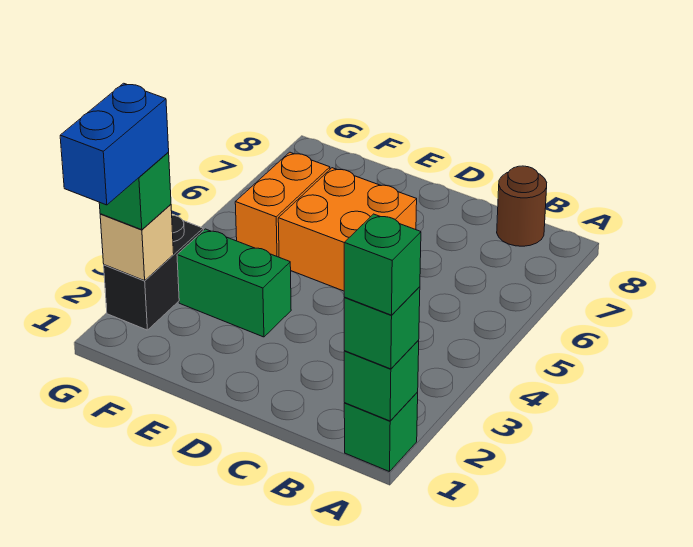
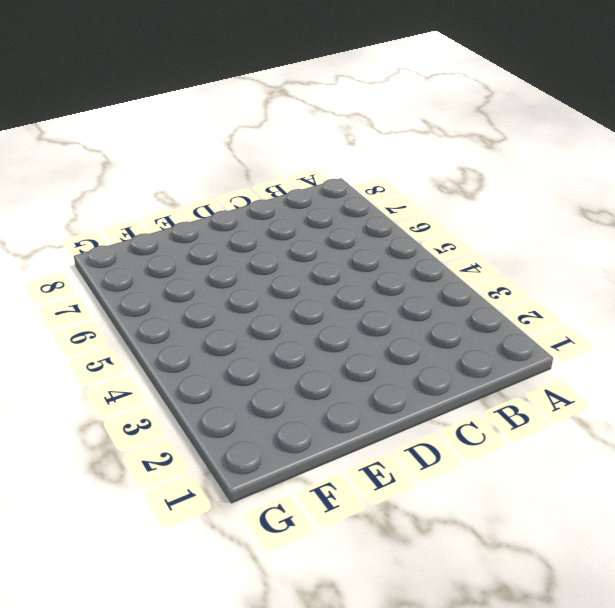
none -> green 1x1 brick [344,392,418,472]
none -> brown 1x1 round brick [497,166,547,246]
none -> orange 2x2 brick [278,168,417,291]

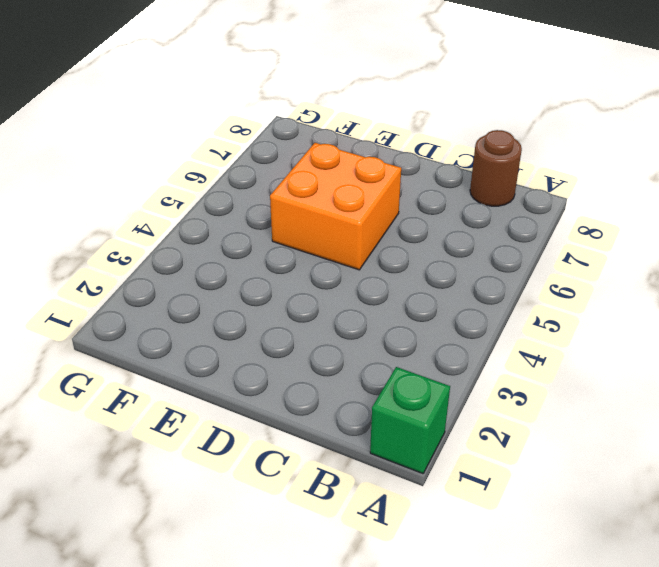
none -> green 1x2 brick [177,229,291,337]
none -> orange 1x2 brick [235,152,330,257]
none -> black 1x2 brick [104,215,203,330]

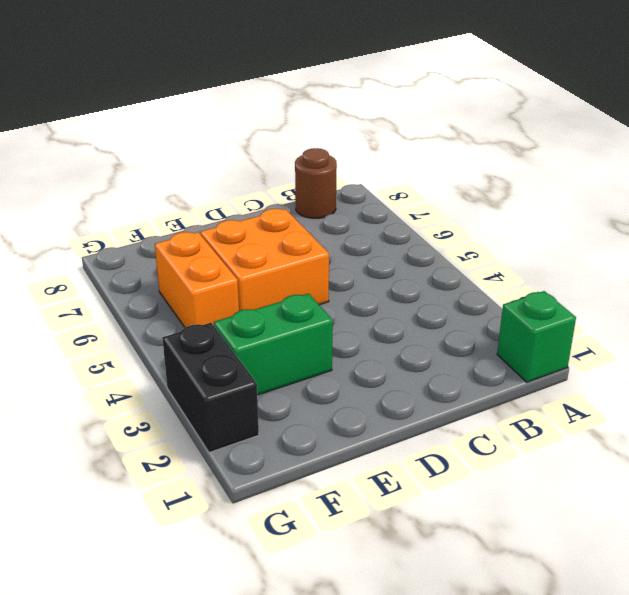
none -> green 1x1 brick [344,340,419,421]
none -> tan 1x1 brick [100,204,174,281]
none -> green 1x1 brick [344,287,420,369]

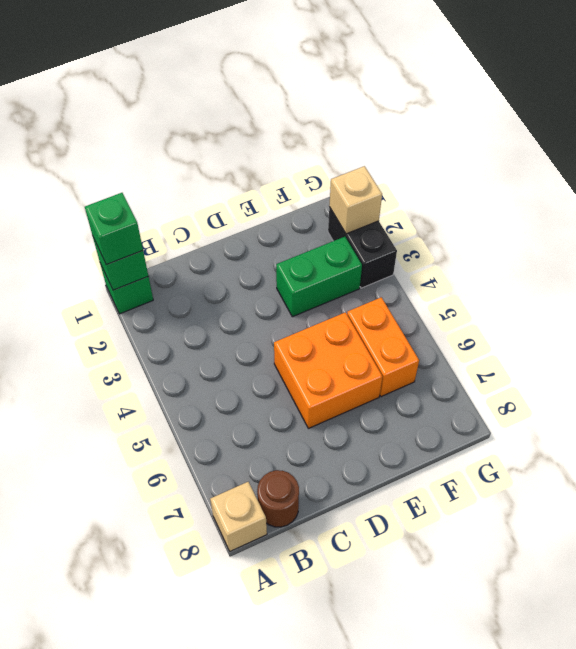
tan 1x1 brick [210,482,267,551] -> none
none -> green 1x1 brick [99,153,171,230]
none -> green 1x1 brick [344,214,421,315]
none -> blue 1x2 brick [60,83,169,205]

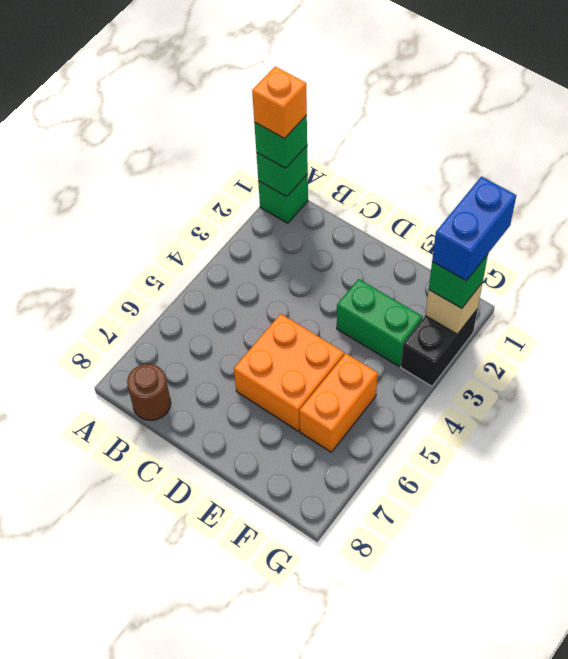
orange 1x1 brick [252,66,307,139] -> green 1x1 brick [344,214,421,315]

